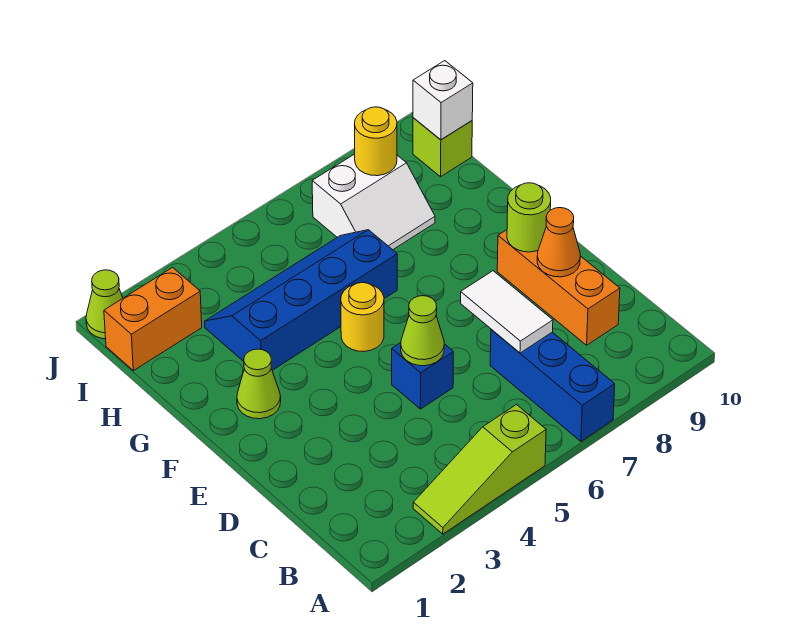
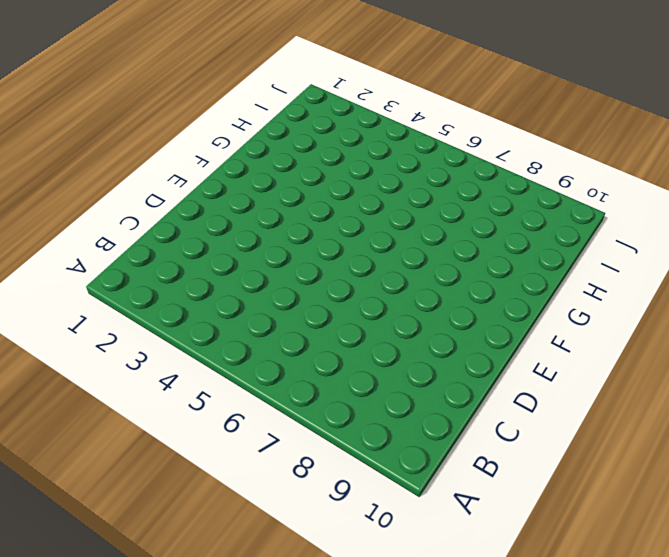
none -> lime 1x3 slope [413,405,546,534]
none -> blue 1x3 brick [490,329,615,441]
none -> orange 1x3 brick [497,230,620,345]

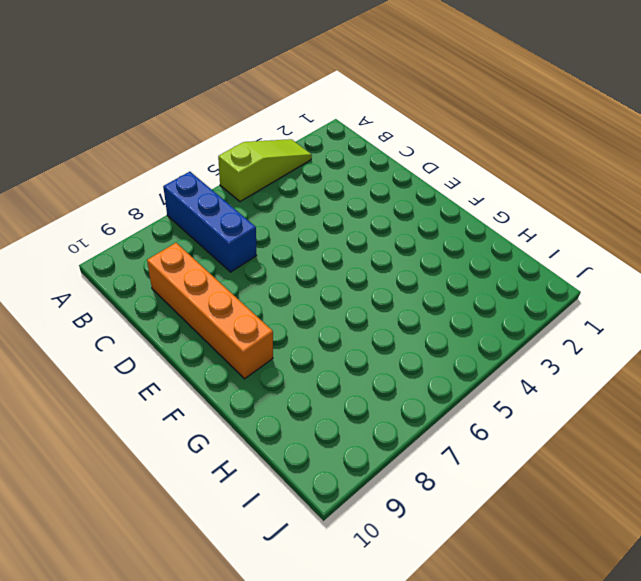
orange 1x4 brick [147,243,273,379] -> orange 1x3 brick [497,230,620,345]
none -> blue 1x1 brick [392,343,453,409]
none -> lime 1x1 cone [237,349,281,419]
none -> yellow 1x1 round brick [341,283,384,352]

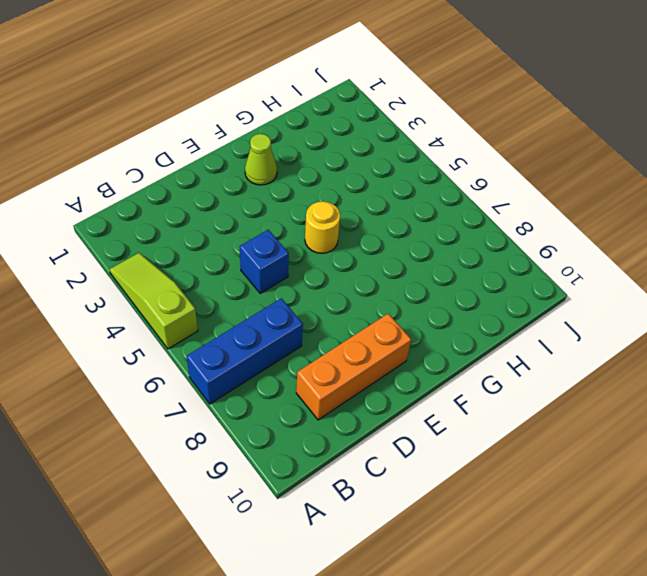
none -> blue 2x4 slope [205,230,397,370]
none -> white 2x2 slope [312,154,435,250]
none -> orange 1x2 brick [104,267,202,371]

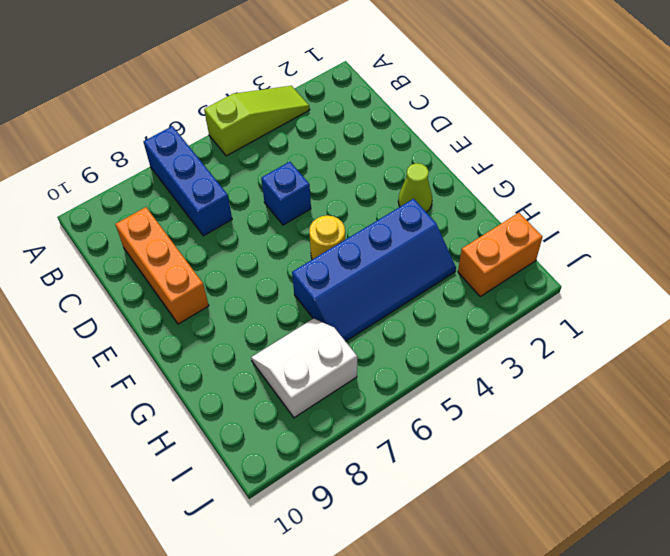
none -> lime 1x1 brick [413,118,472,177]
none -> lime 1x1 cone [86,270,123,339]
none -> white 1x2 tile [460,271,553,353]

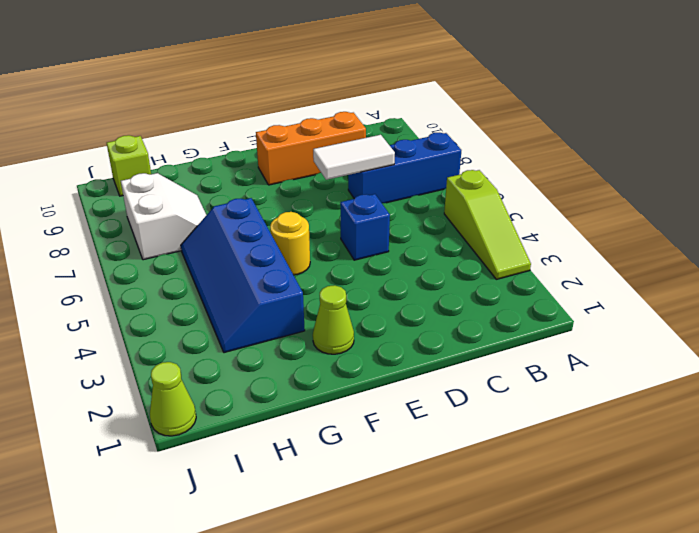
none -> orange 1x2 brick [104,267,202,371]
none -> lime 1x1 cone [401,296,444,366]
none -> orange 1x1 cone [537,208,580,277]

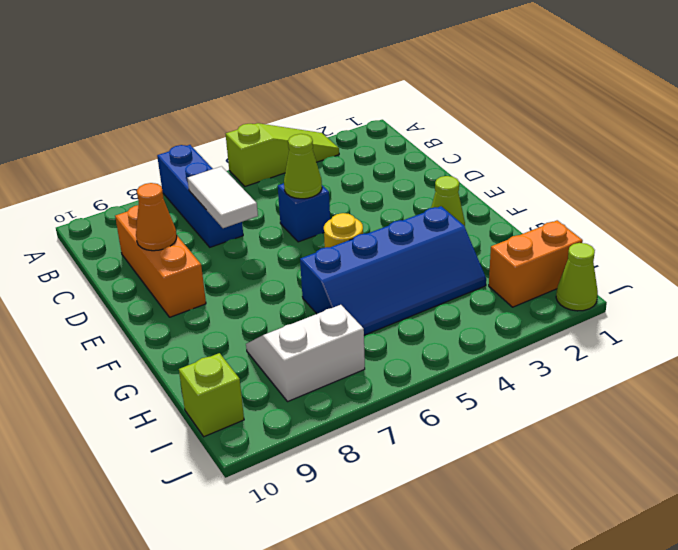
none -> lime 1x1 round brick [507,183,551,252]
none -> yellow 1x1 round brick [354,107,397,176]
none -> white 1x1 brick [413,61,473,140]

